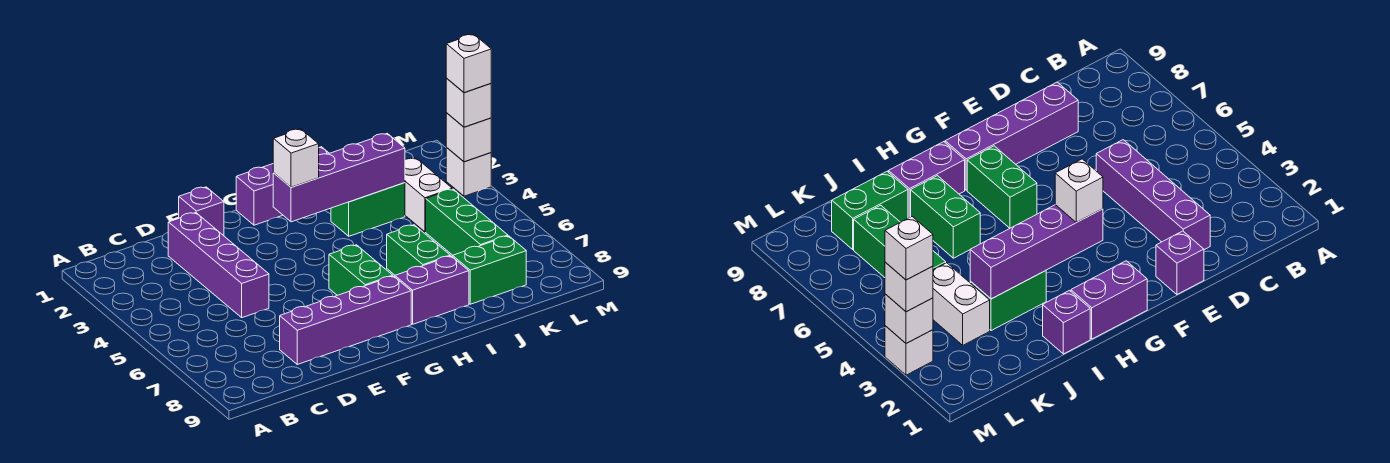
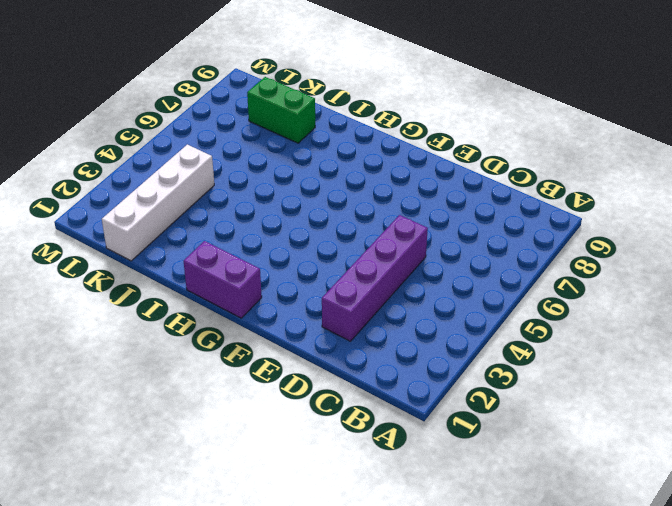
white 1x4 brick [102,145,214,261] -> white 1x2 brick [405,158,452,232]
none -> purple 1x4 brick [280,276,411,364]
none -> purple 1x1 brick [179,187,224,236]
none -> green 1x2 brick [329,245,393,295]

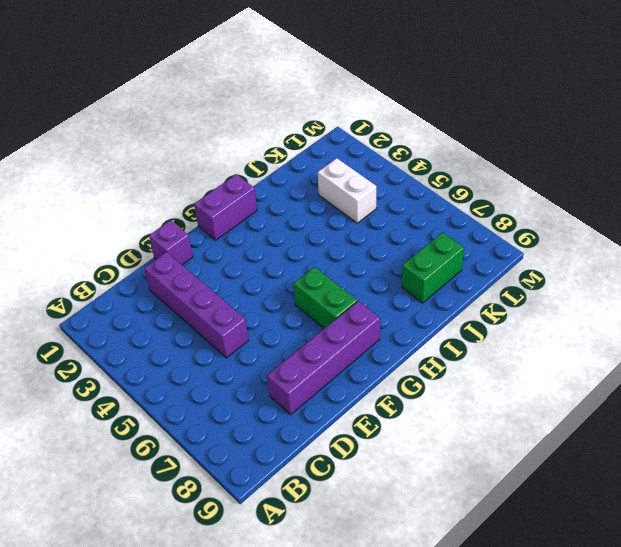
none -> purple 1x2 brick [395,256,469,324]
none -> purple 1x1 brick [1043,291,1090,354]
none -> green 1x2 brick [331,183,405,236]

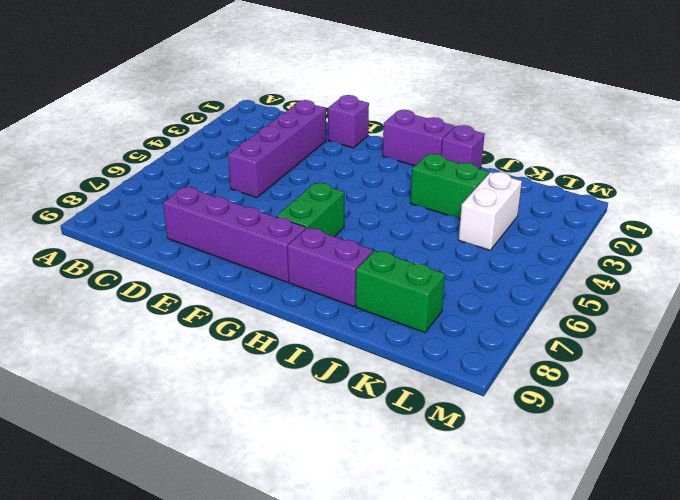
none -> green 1x2 brick [387,225,450,275]
none -> green 1x3 brick [426,189,508,255]
none -> white 1x1 brick [446,148,491,196]

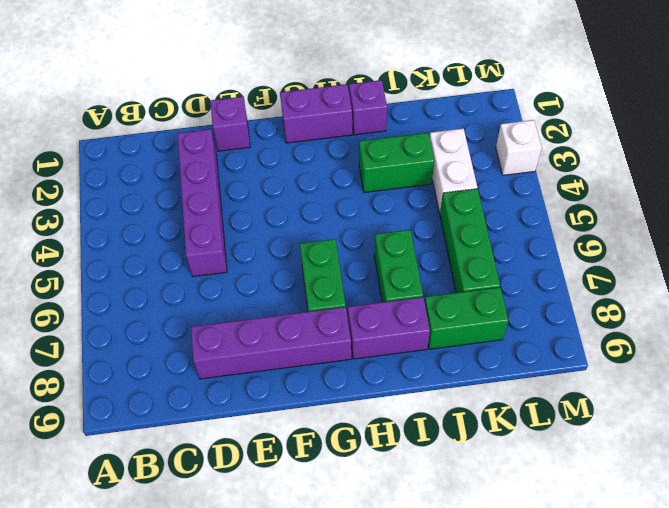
none -> purple 1x4 brick [273,133,405,222]
none -> white 1x1 brick [446,113,491,162]
none -> white 1x1 brick [273,129,319,187]

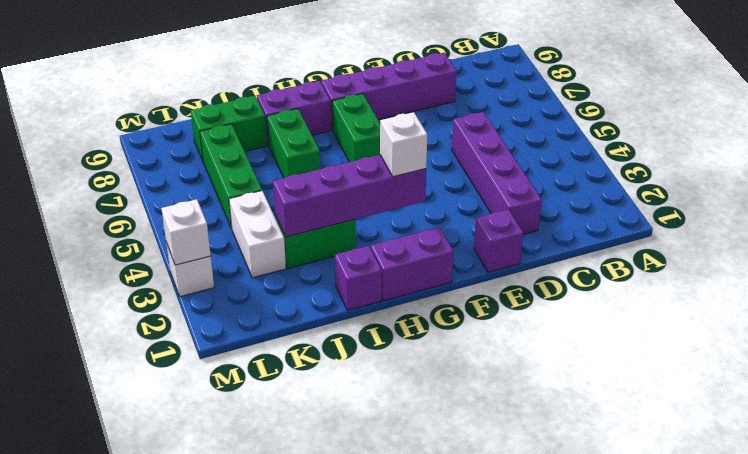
none -> white 1x1 brick [446,78,491,127]
none -> white 1x1 brick [446,34,491,93]

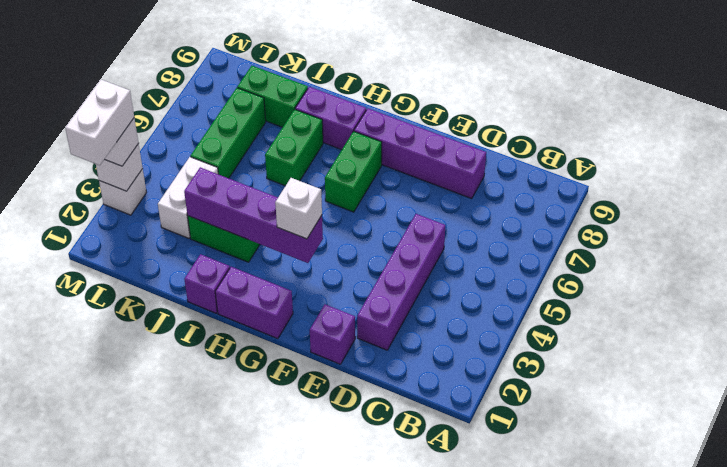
white 1x2 brick [65,80,134,165] -> white 1x1 brick [446,34,491,93]

